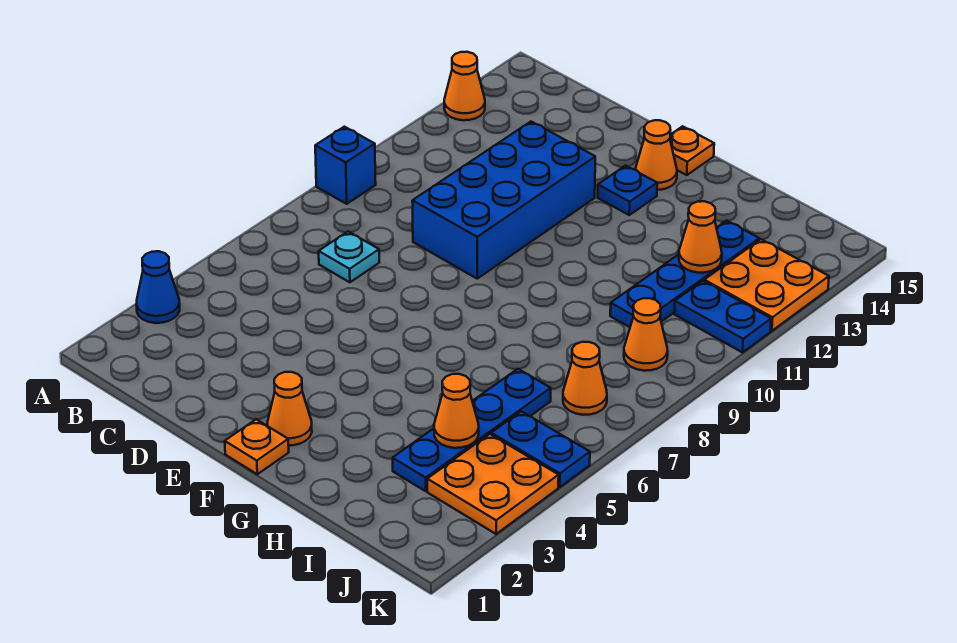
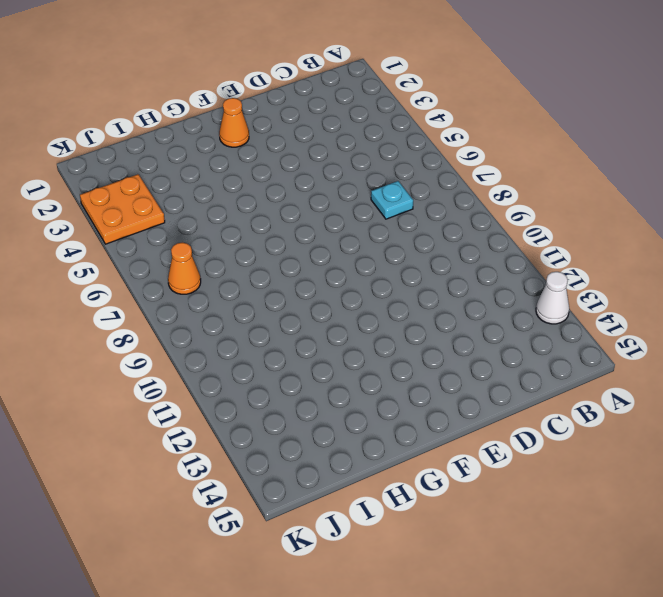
white 1x1 cone [536,272,569,324] -> orange 1x1 cone [444,52,485,120]
none -> blue 1x1 cone [136,251,180,323]
none -> blue 1x1 brick [315,127,376,204]
none -> blue 2x4 brick [412,122,595,279]

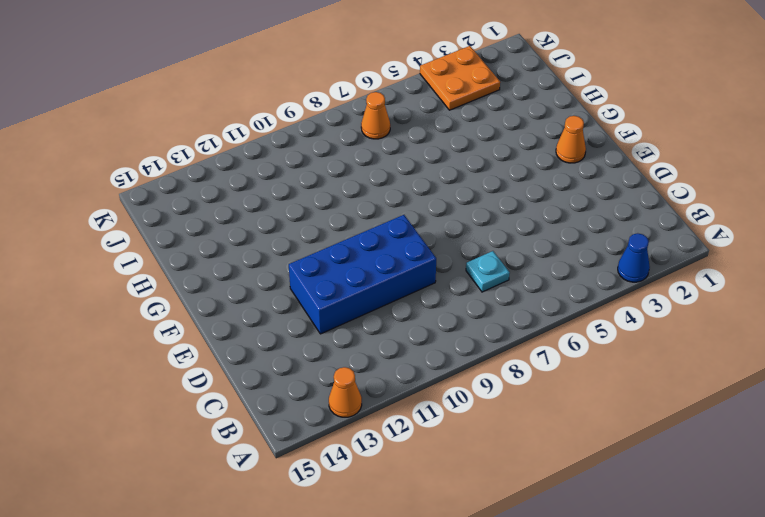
none -> blue 1x1 brick [315,127,376,204]
none -> orange 1x1 plate [225,419,289,474]
none -> blue 1x1 plate [598,166,657,215]

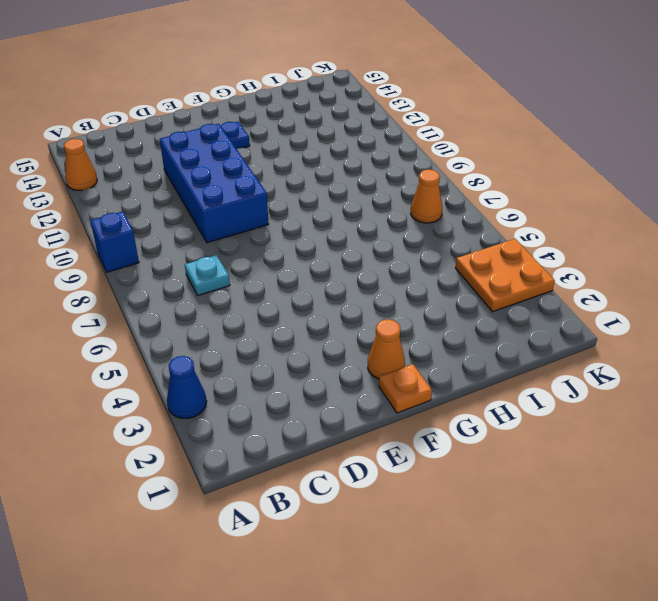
none -> orange 1x1 cone [635,120,677,190]
none -> orange 1x1 plate [670,126,714,175]
none -> blue 1x4 plate [393,369,551,491]

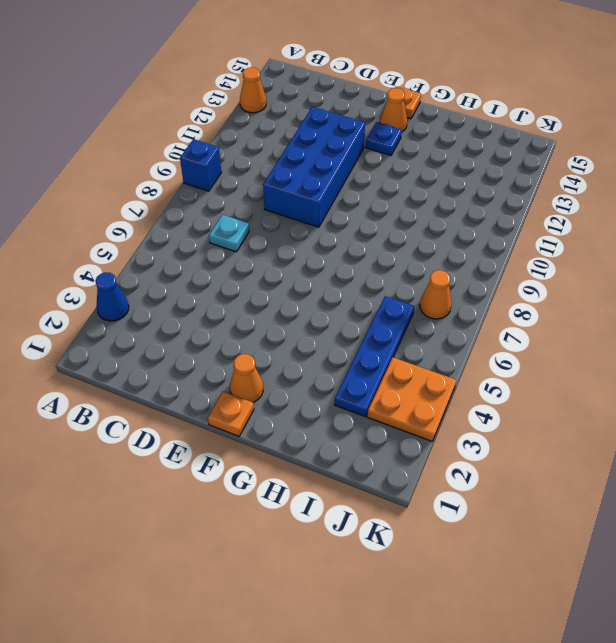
none -> blue 1x4 plate [610,221,759,327]
none -> blue 1x2 plate [491,411,590,487]
none -> orange 1x1 cone [624,298,668,371]

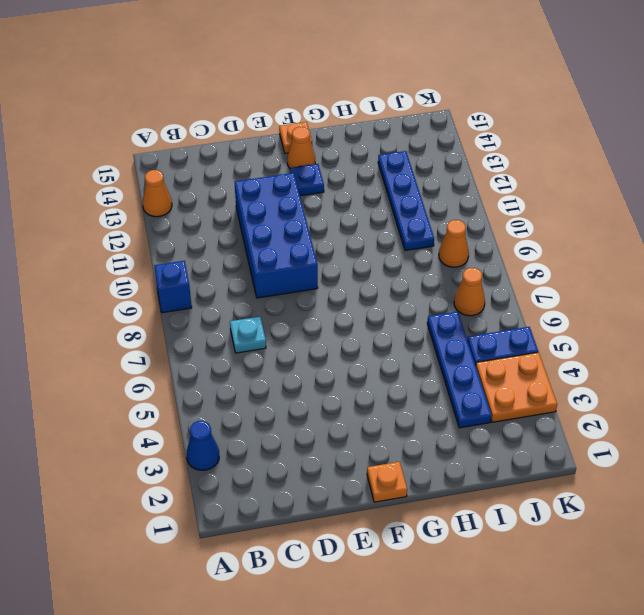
none -> orange 1x1 cone [267,372,312,445]
none -> blue 1x2 plate [675,281,771,352]
none -> orange 2x2 plate [704,239,829,331]

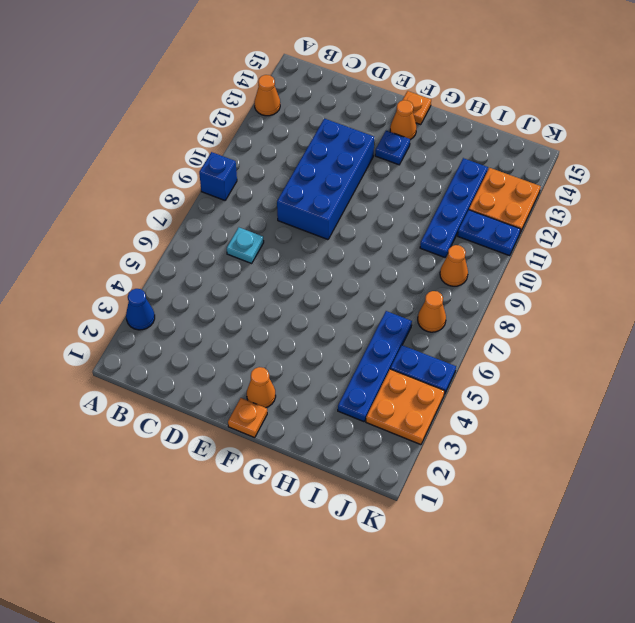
none -> orange 1x1 cone [434,374,479,448]
none -> orange 1x1 cone [679,201,722,273]

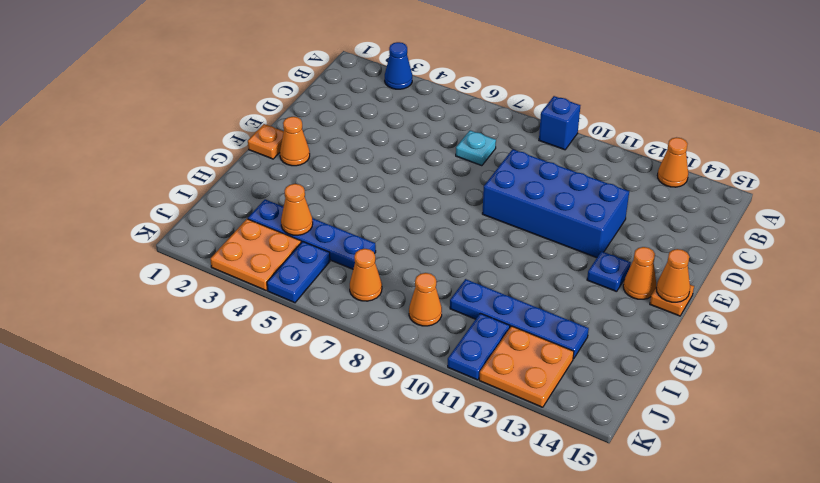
orange 1x1 cone [656,249,690,302] -> orange 1x1 cone moved to [679,201,722,273]

